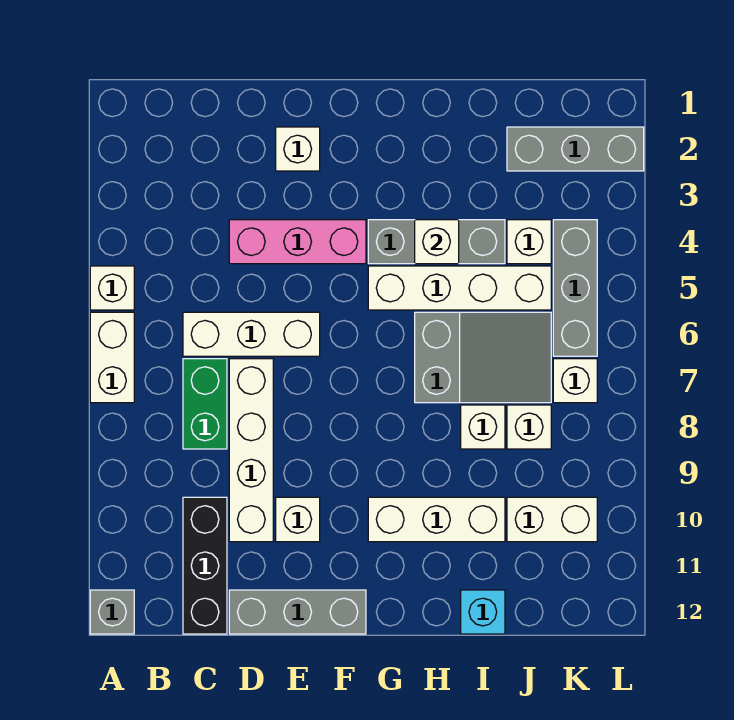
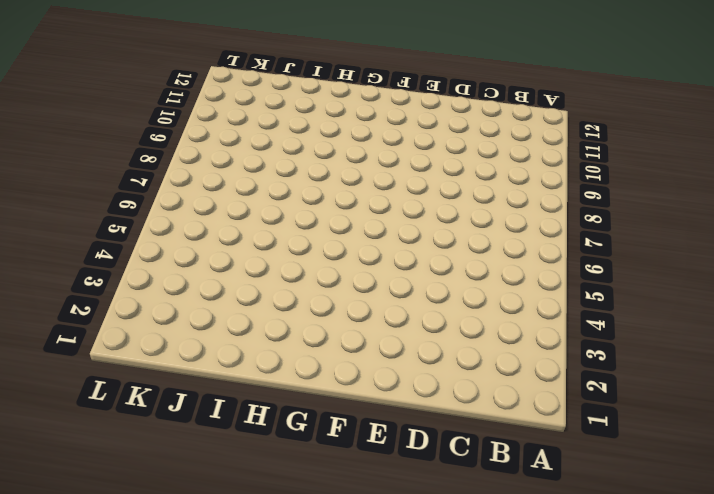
none -> white 1x1 brick [90,266,134,310]
none -> white 1x2 brick [90,312,134,403]
none -> grey 1x1 brick [90,590,134,634]

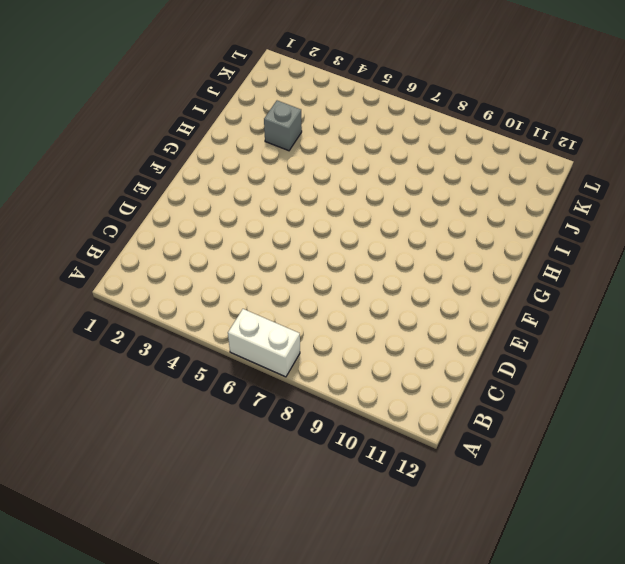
grey 1x1 brick [264,100,302,151] -> grey 1x1 brick moved to [90,590,134,634]
none -> white 1x1 brick [90,266,134,310]
none -> white 1x3 brick [183,312,320,356]
none -> green 1x2 brick [183,359,227,449]

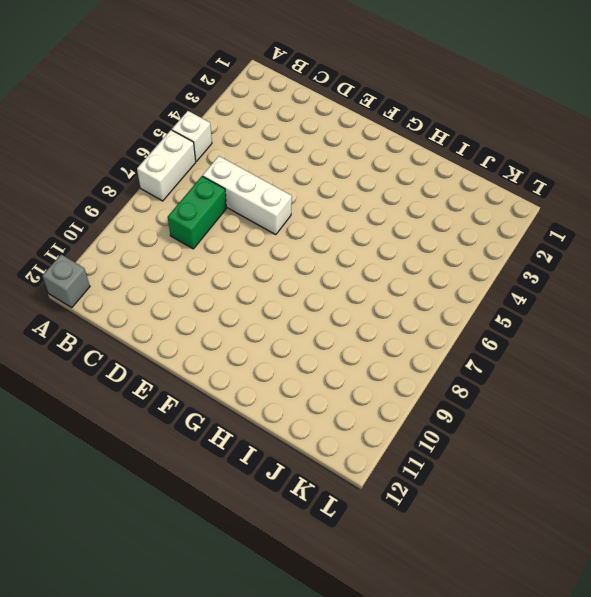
none -> black 1x3 brick [183,497,227,634]
none -> pink 1x3 brick [229,220,366,264]
none -> white 1x4 brick [229,359,273,542]

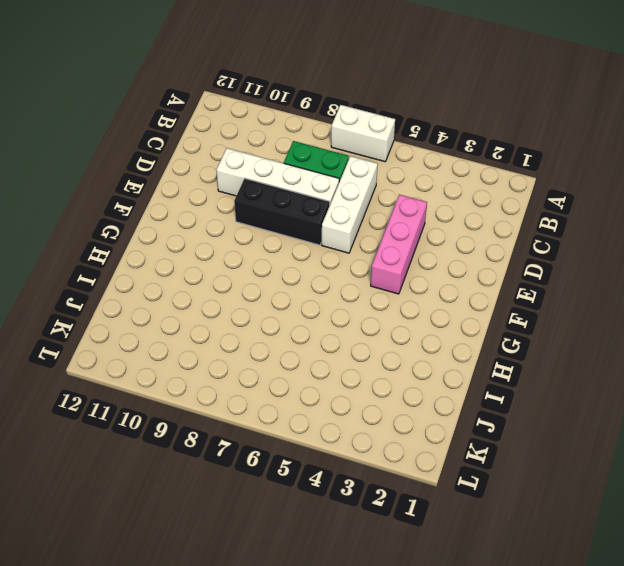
black 1x3 brick [234,179,330,245] -> black 1x3 brick moved to [183,497,227,634]
none -> white 1x1 brick [90,266,134,310]
none -> grey 1x1 brick [90,590,134,634]
none -> grey 1x3 brick [229,590,366,634]

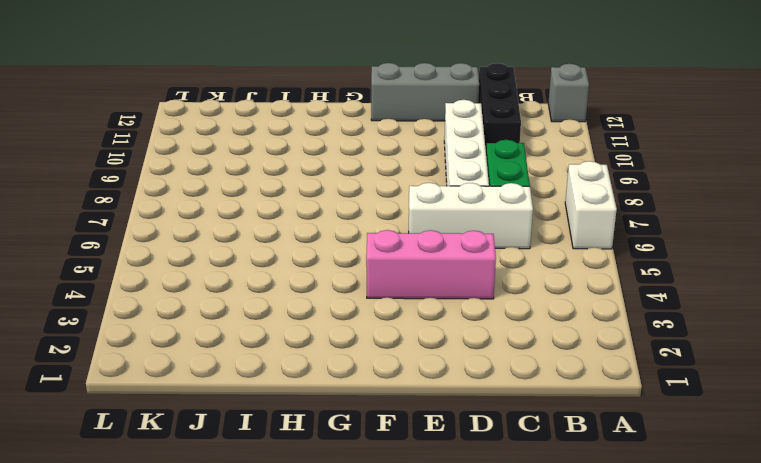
none -> white 1x1 brick [90,266,134,310]
none -> white 1x1 brick [276,127,320,171]
none -> white 1x1 brick [276,497,320,542]

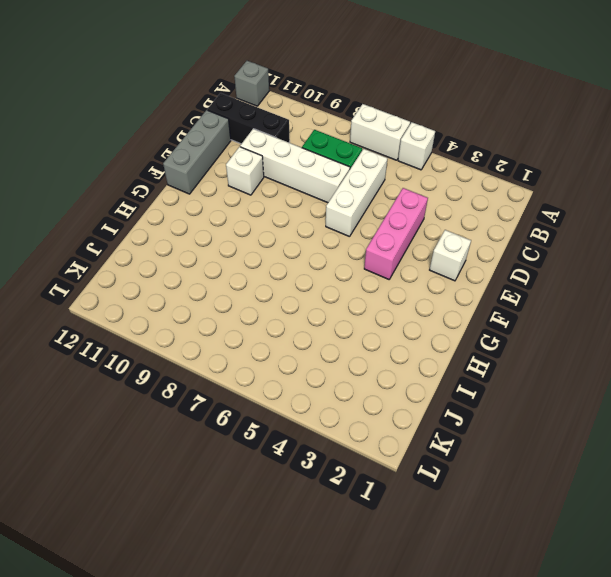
none -> grey 1x3 brick [368,220,505,264]
none -> white 1x4 brick [368,266,551,310]
none -> white 1x3 brick [368,497,505,542]

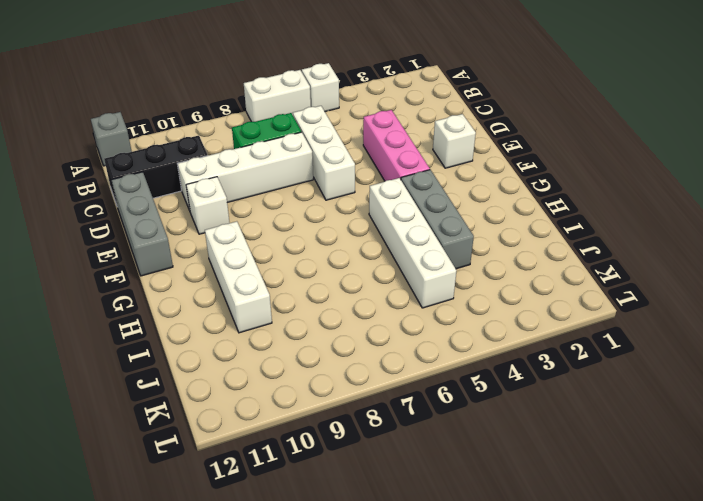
none -> grey 2x3 slope [415,312,551,403]
none -> white 1x1 brick [461,405,505,449]
none -> cyan 1x1 brick [461,590,505,634]

